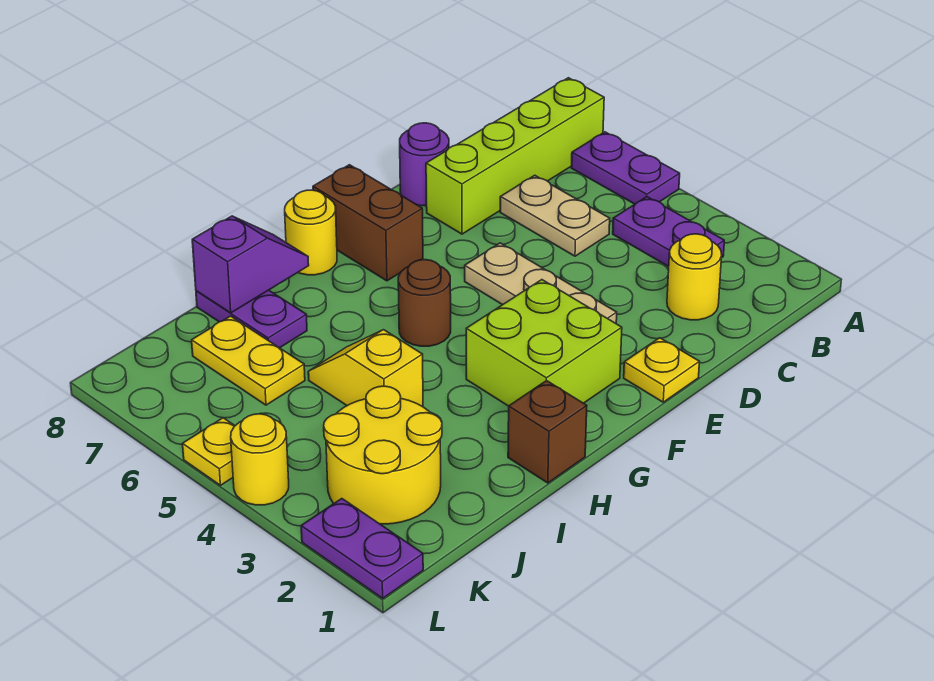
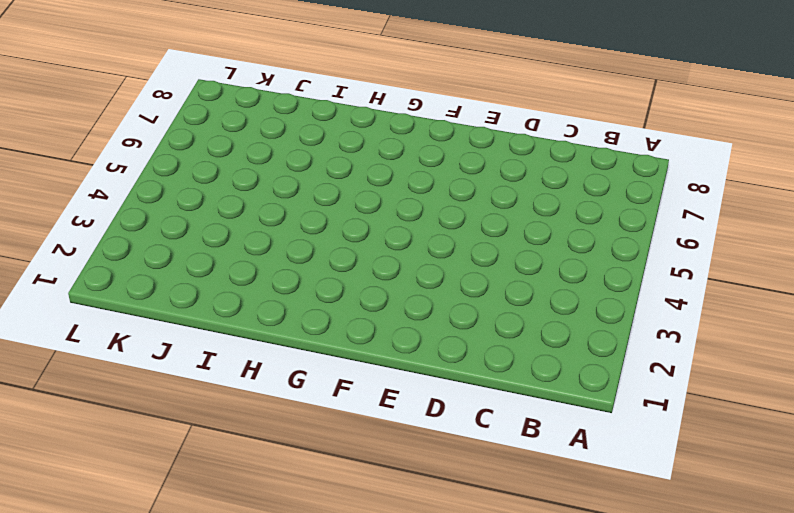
none -> purple 1x2 plate [571,132,680,204]
none -> lime 1x4 brick [426,78,604,234]
none -> purple 1x2 plate [613,197,724,267]

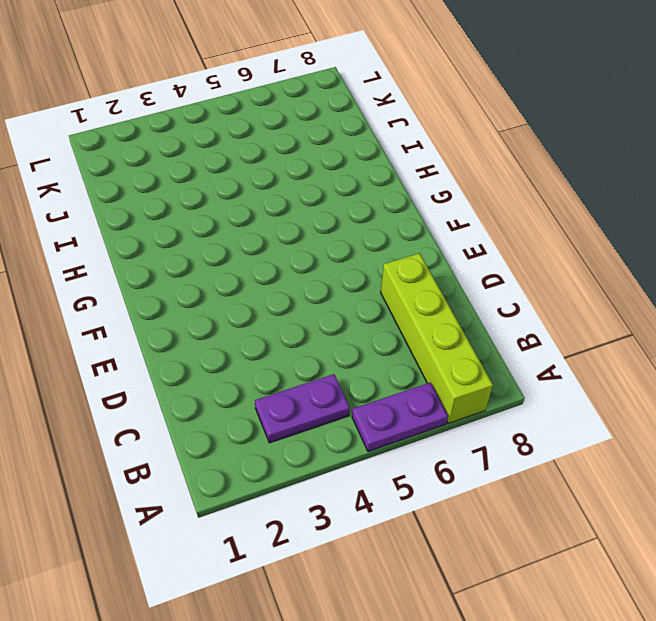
none -> yellow 1x1 round brick [667,234,722,320]
none -> tan 1x2 plate [500,175,610,256]
none -> purple 1x1 round brick [400,123,449,206]

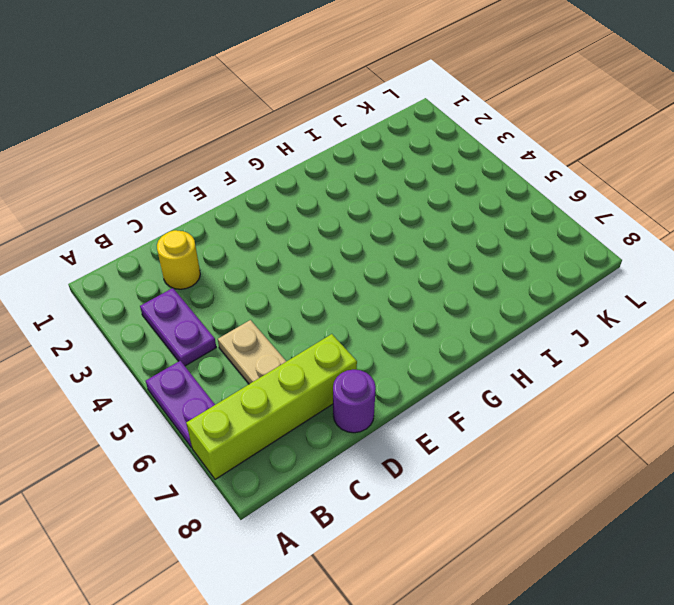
none -> yellow 1x1 plate [624,338,699,402]
none -> tan 1x3 plate [465,243,617,323]
none -> lime 2x2 brick [466,280,622,406]

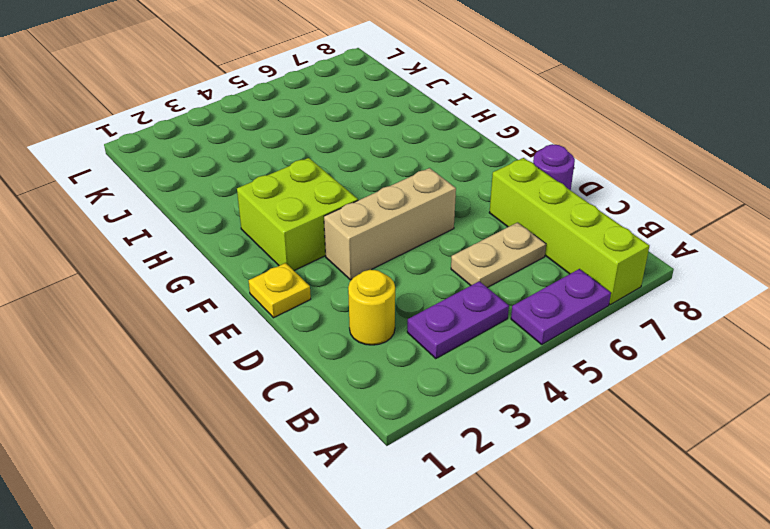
tan 1x3 brick [324,168,456,280] -> tan 1x3 plate [465,243,617,323]
none -> brown 1x2 brick [313,165,423,281]
none -> brown 1x1 round brick [398,260,451,346]
none -> yellow 1x1 round brick [285,190,337,275]

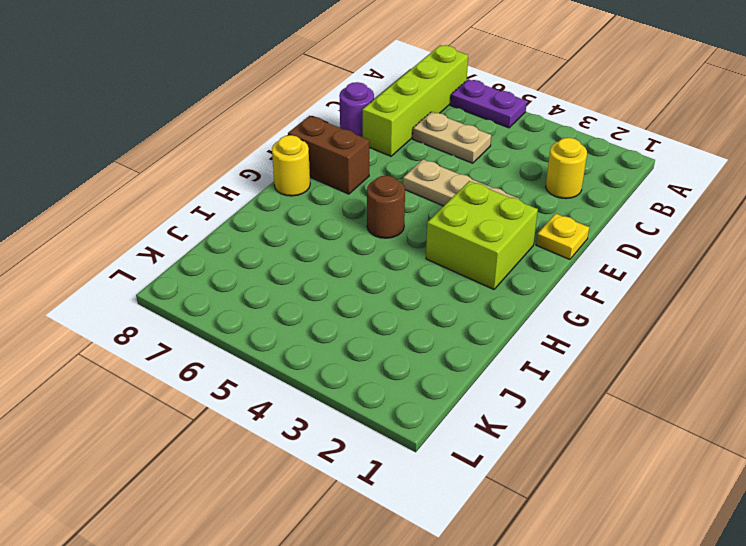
none -> purple 1x2 plate [613,197,724,267]
none -> brown 1x1 brick [508,381,587,483]
none -> yellow 1x2 slope [308,330,423,406]

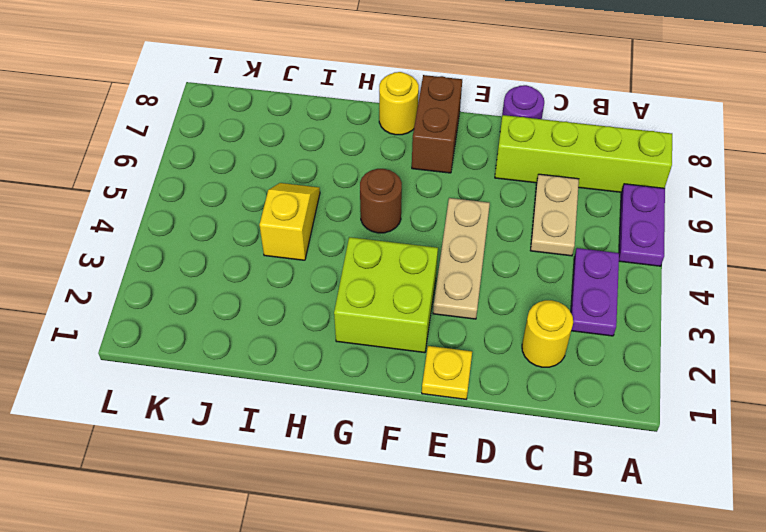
none -> brown 1x1 brick [508,381,587,483]
none -> purple 1x2 plate [196,290,307,348]
none -> yellow 2x2 round brick [324,386,442,524]

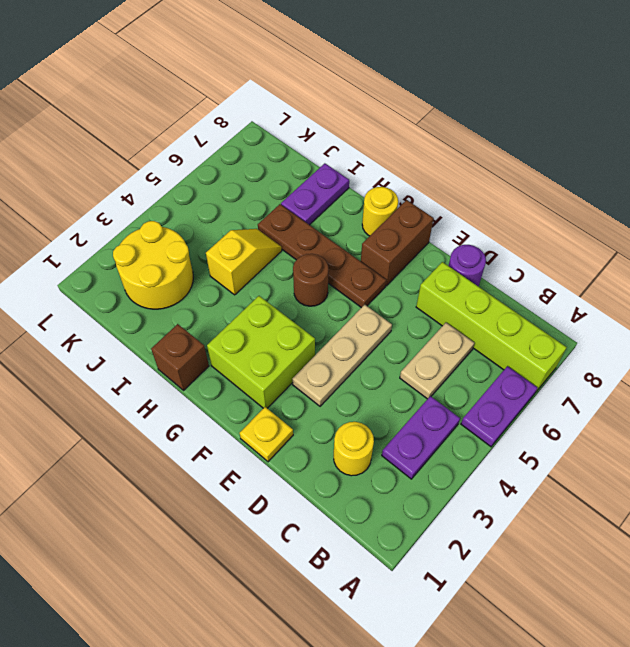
brown 1x4 plate [258,204,386,308] -> none
none -> yellow 1x2 plate [192,316,305,405]
none -> purple 1x2 plate [301,499,423,598]
none -> yellow 1x1 round brick [231,414,289,505]

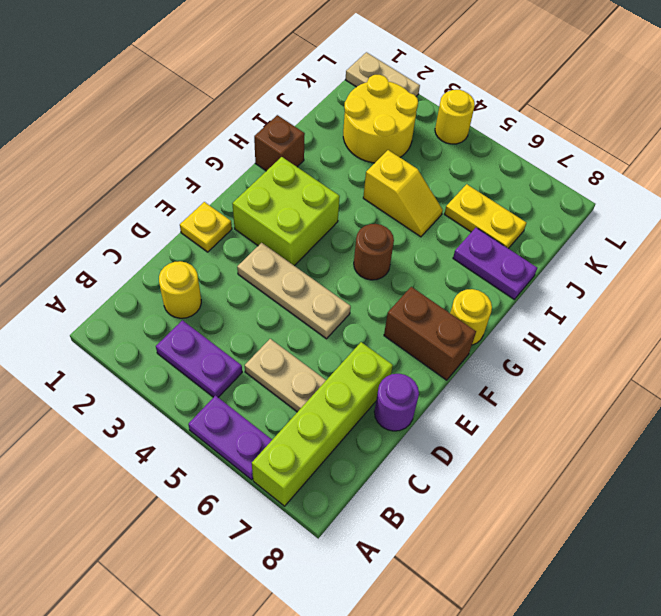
tan 1x2 plate [346,52,420,96] -> purple 1x2 plate [301,499,423,598]
none -> yellow 1x1 plate [183,418,235,485]
none -> purple 1x2 slope [192,216,309,313]

